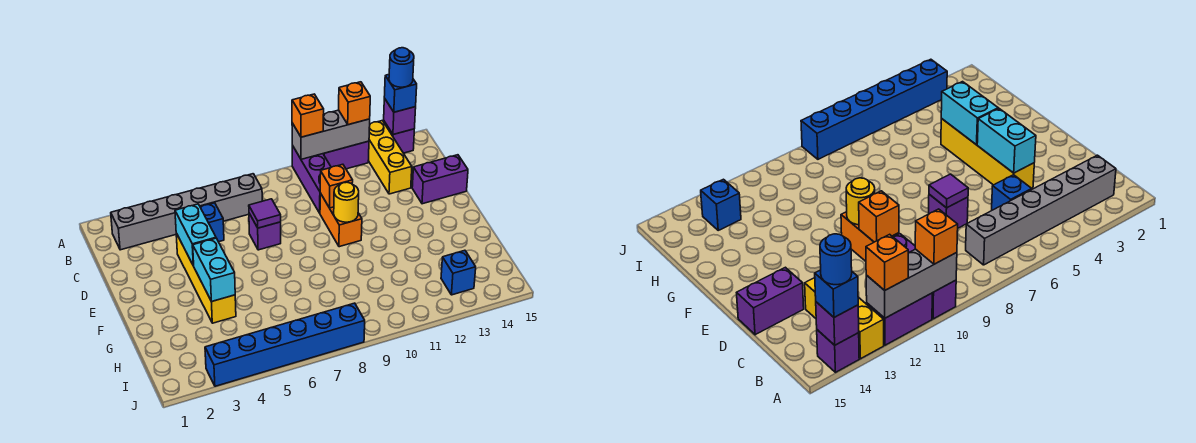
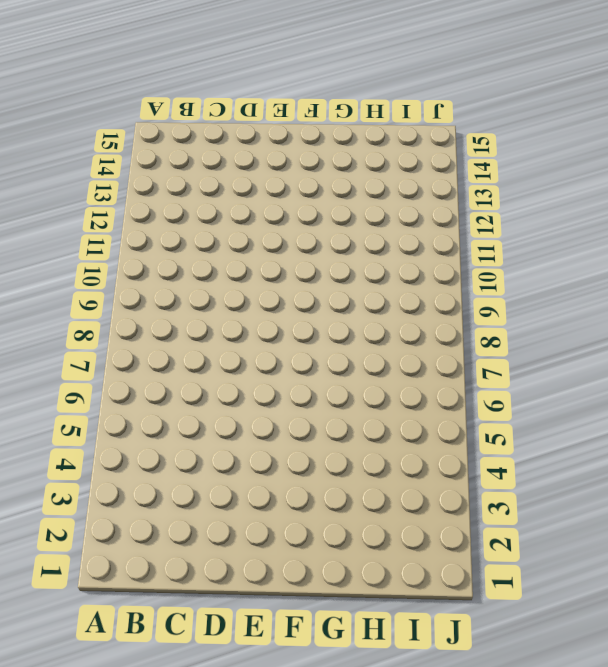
none -> purple 1x3 brick [292,145,331,213]
none -> purple 1x2 brick [323,141,369,169]
none -> yellow 1x3 brick [368,121,412,194]

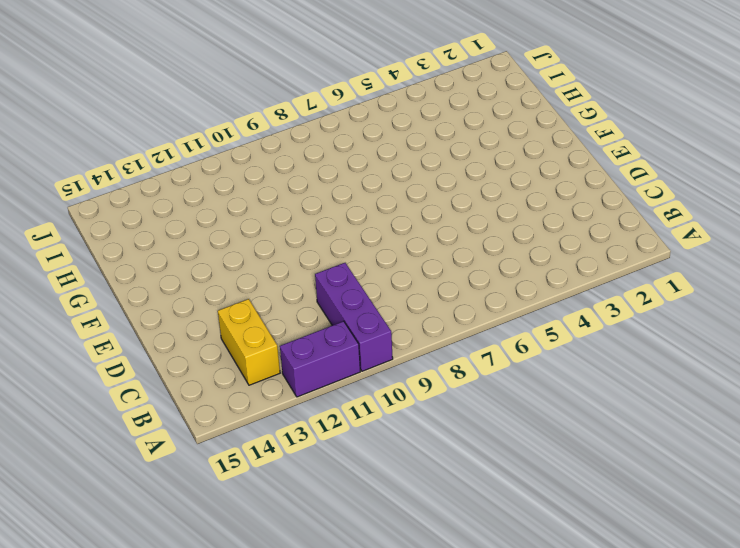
yellow 1x2 brick [218,299,280,385] -> yellow 1x3 brick [368,121,412,194]
none -> purple 1x1 brick [384,122,414,153]
none -> grey 1x6 brick [111,174,262,250]
none -> blue 1x1 brick [200,203,224,242]

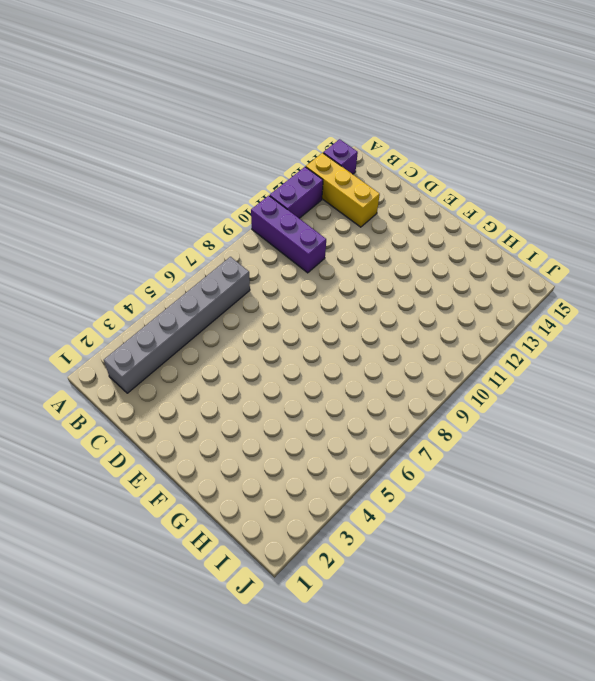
none -> blue 1x1 brick [200,203,224,242]
none -> yellow 1x4 brick [176,233,236,323]
none -> purple 1x1 brick [249,213,281,250]

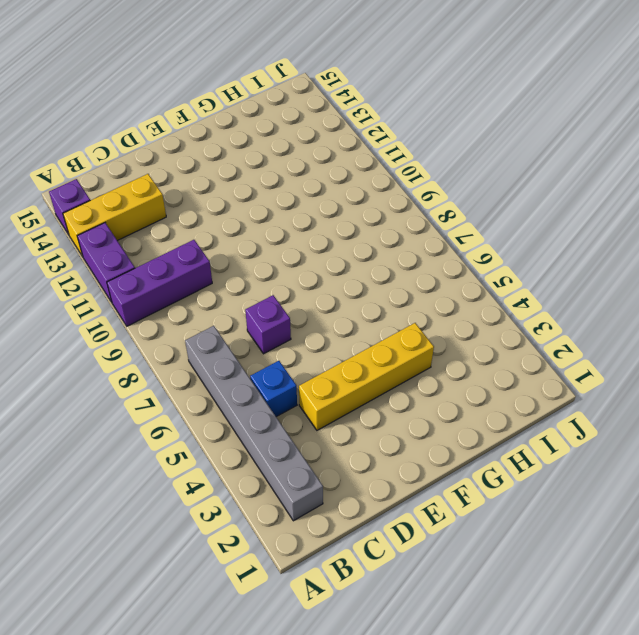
none -> orange 1x2 brick [320,193,362,247]
none -> purple 1x2 brick [412,155,468,204]
none -> blue 1x1 brick [441,250,476,295]

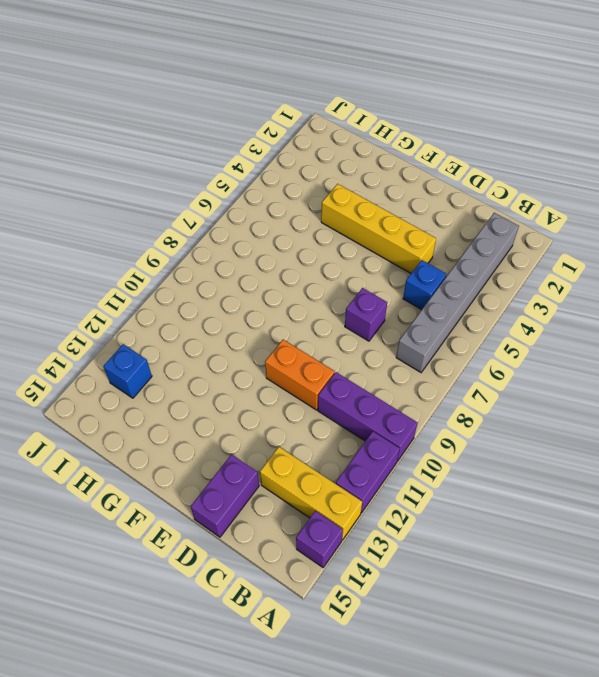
none -> blue 1x6 brick [205,303,365,386]
none -> grey 1x3 brick [292,110,370,159]
none -> purple 1x1 brick [384,98,416,135]

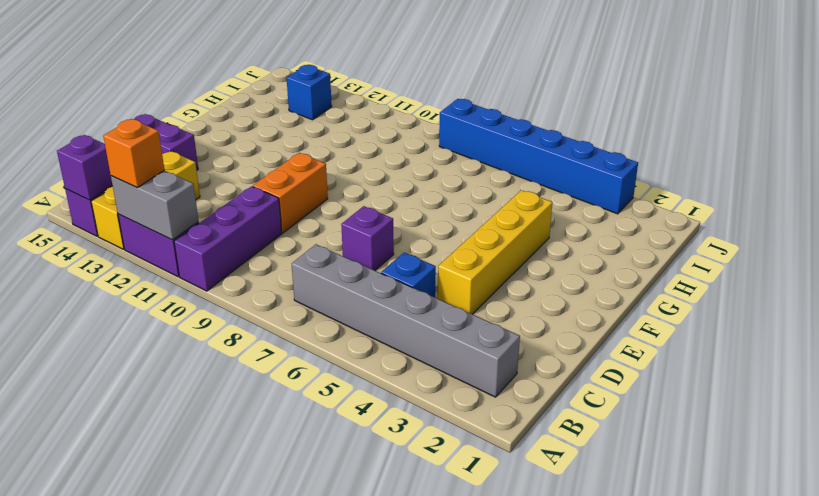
grey 1x2 brick [111,170,199,240] -> grey 1x3 brick [292,110,370,159]
none -> cyan 1x2 brick [175,204,216,266]
none -> purple 1x1 tile [249,199,281,228]
none -> orange 1x1 brick [320,164,353,208]

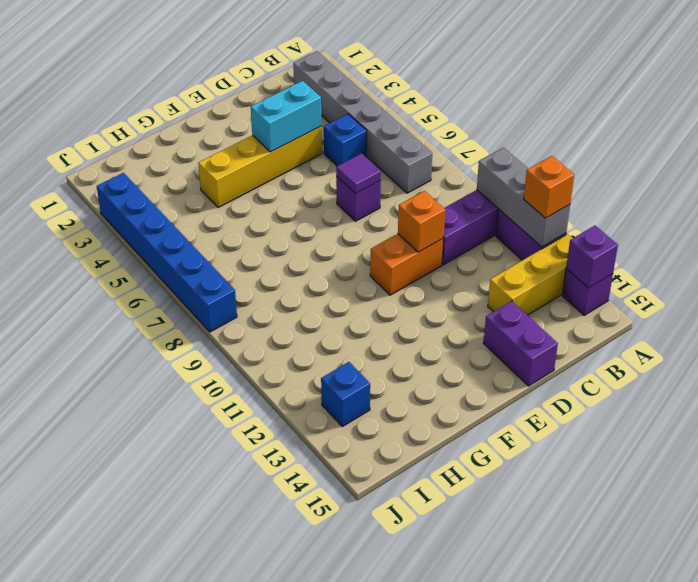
none -> yellow 1x1 round brick [334,182,359,222]
none -> cyan 1x2 brick [193,238,235,302]
none -> orange 1x1 brick [292,94,324,137]

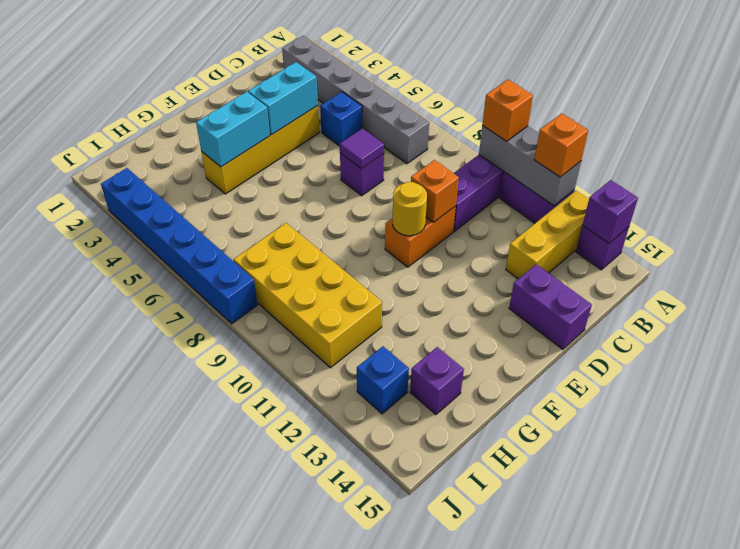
yellow 2x4 brick [233,223,382,368] -> none
purple 1x1 brick [410,347,464,415] -> none
none -> blue 1x1 brick [384,75,417,112]
none -> blue 1x1 round brick [389,48,414,87]

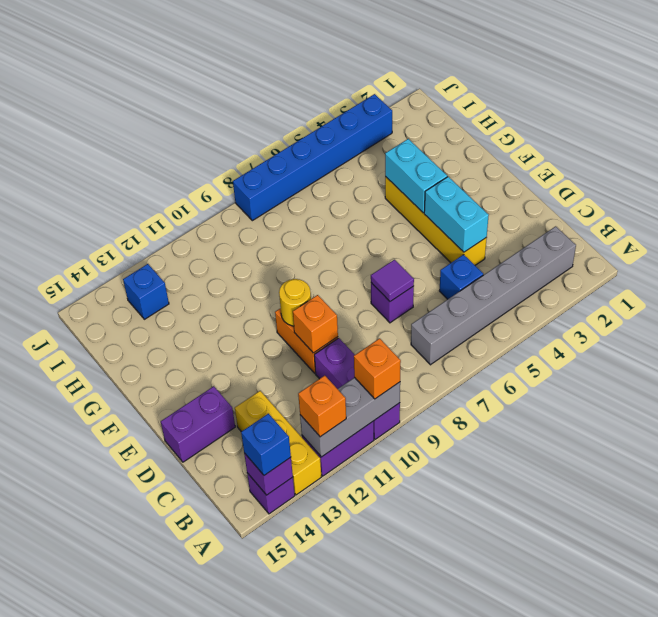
none -> blue 1x1 round brick [389,48,414,87]

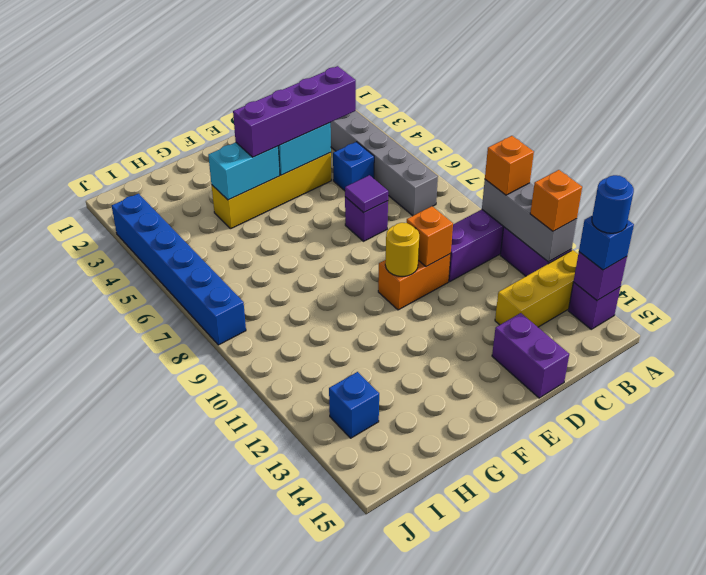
purple 1x4 brick [233,66,356,157] -> none

